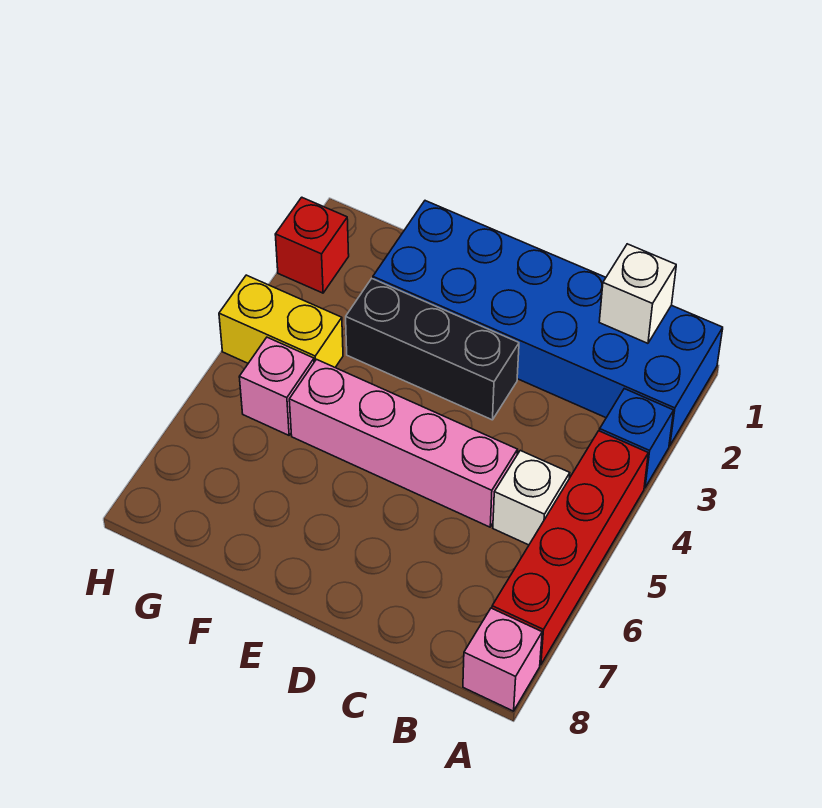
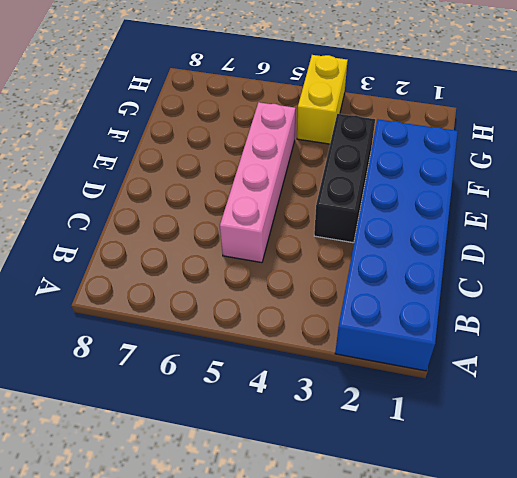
none -> blue 1x1 brick [600,389,674,488]
none -> red 1x4 brick [492,431,648,665]

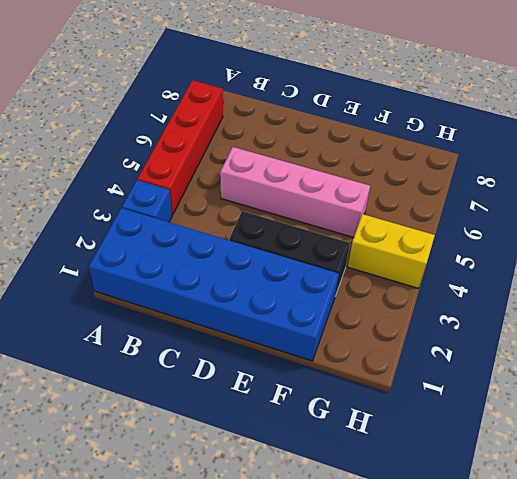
none -> pink 1x1 brick [463,608,542,711]
none -> white 1x1 brick [493,450,570,545]

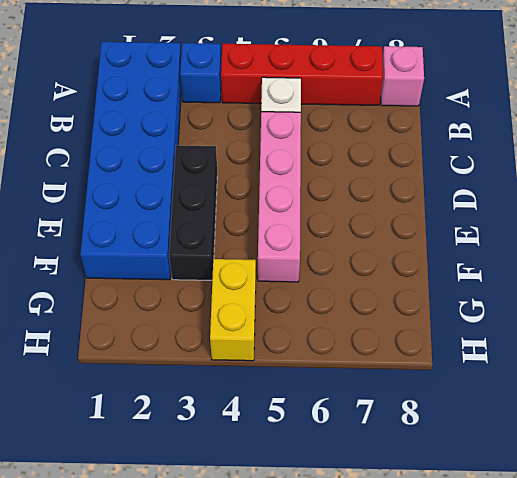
none -> pink 1x1 brick [239,337,314,435]
none -> red 1x1 brick [275,197,349,293]

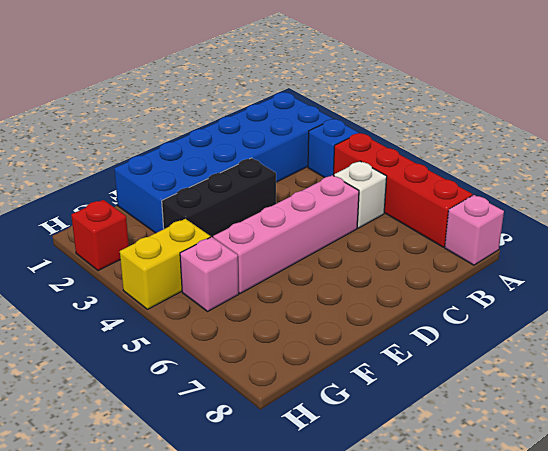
none -> white 1x1 brick [599,244,676,343]

